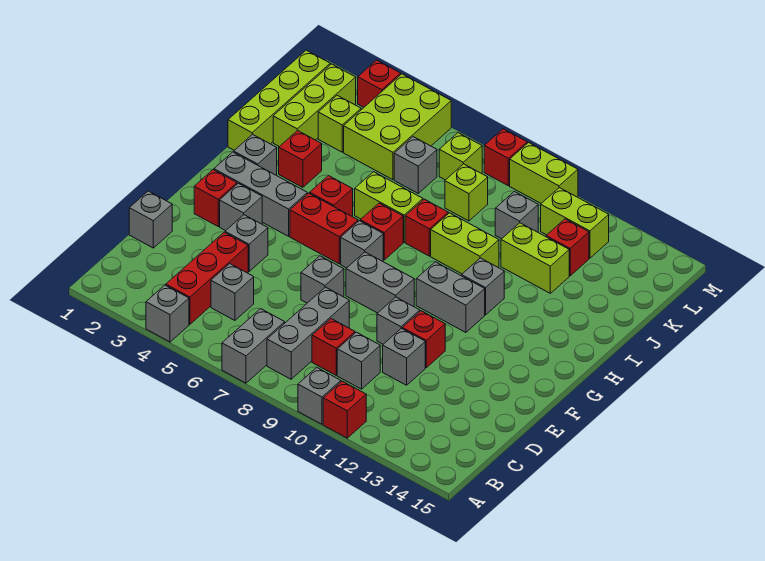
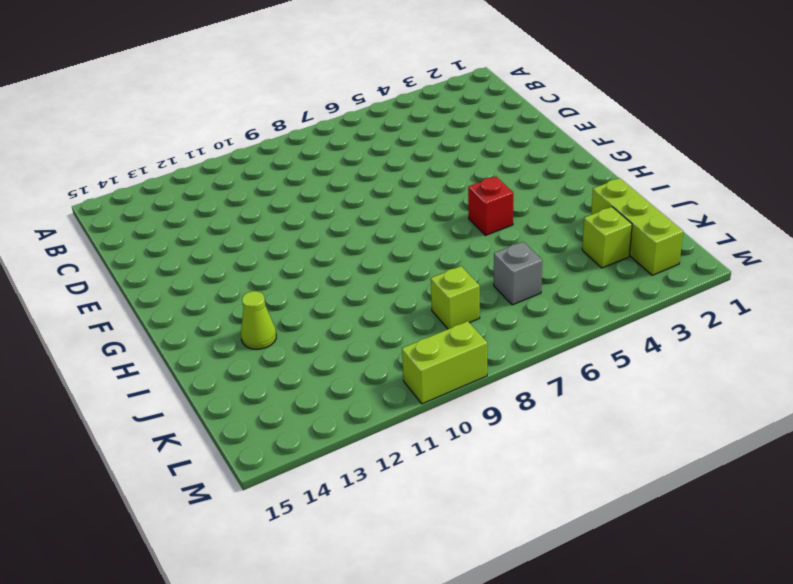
lime 1x1 cone [241,291,276,349] -> none
none -> grey 1x1 brick [146,285,189,342]
none -> grey 1x2 brick [222,309,285,383]
none -> grey 1x1 brick [298,368,341,424]
none -> red 1x1 brick [323,381,366,438]

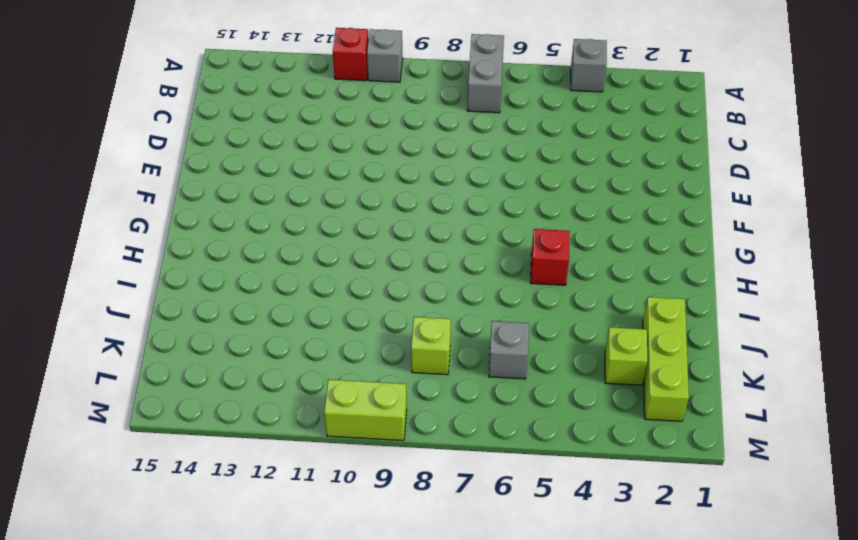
none -> red 1x3 brick [166,232,248,324]
none -> grey 1x3 brick [267,287,349,379]
none -> grey 1x1 brick [211,264,254,320]
none -> red 1x1 brick [312,319,355,375]

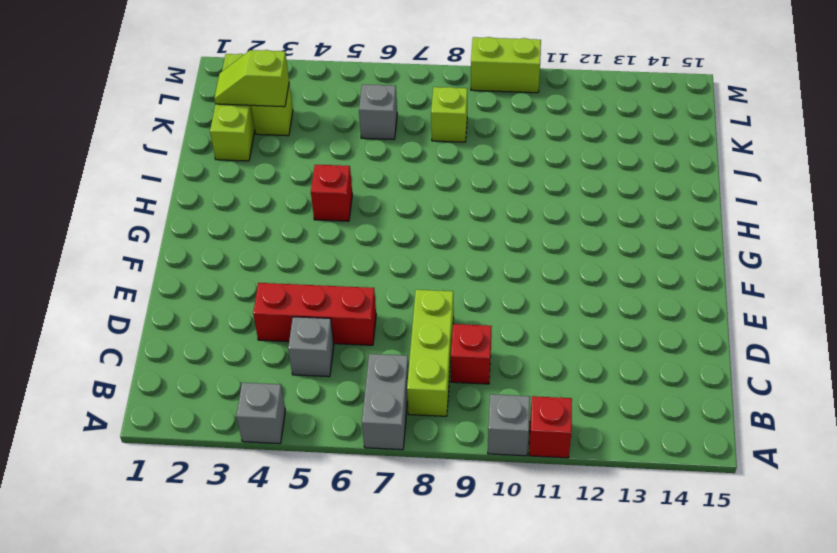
lime 1x3 brick [407,290,454,416] -> grey 1x3 brick [267,287,349,379]
red 1x3 brick [253,283,376,345] -> red 1x3 brick turned to [166,232,248,324]
lime 1x2 slope [214,50,289,107] -> none
none -> grey 1x1 brick [337,332,380,389]
none -> grey 1x1 brick [129,191,172,248]
none -> grey 1x1 brick [383,328,425,385]
none -> grey 1x1 brick [225,215,268,271]

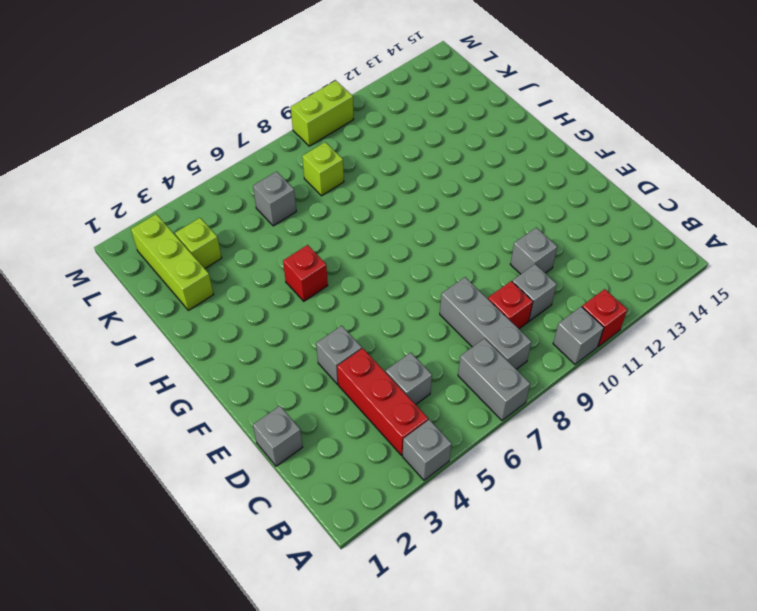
none -> grey 1x1 brick [301,256,344,303]
none -> grey 1x1 brick [377,297,420,344]
none -> red 1x1 brick [402,311,445,368]
none -> red 1x1 brick [194,170,237,226]

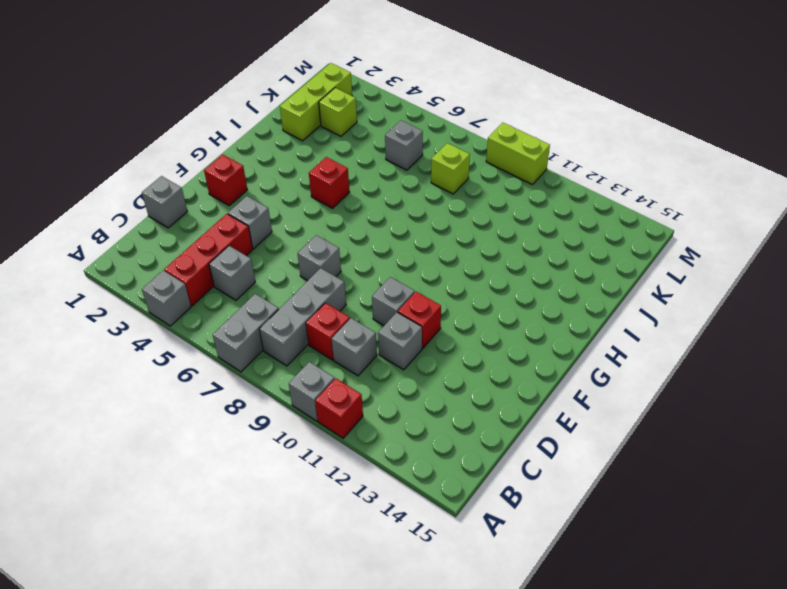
none -> grey 1x1 brick [220,183,262,231]
none -> grey 1x2 brick [346,252,414,313]
none -> grey 1x3 brick [214,152,307,236]
none -> red 1x2 brick [290,193,358,264]

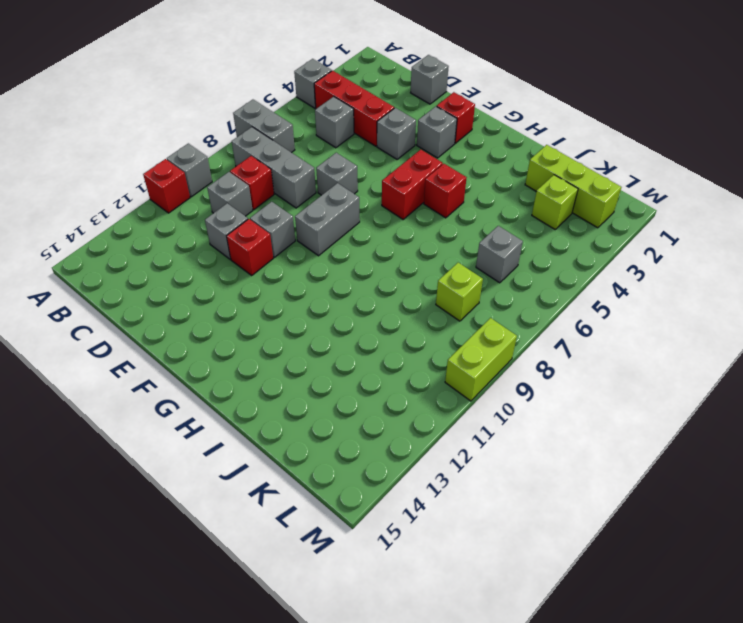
none -> grey 1x3 brick [214,152,307,236]
none -> grey 1x1 brick [341,221,383,268]
none -> grey 1x2 brick [416,262,485,333]
none -> grey 1x1 brick [234,134,277,175]

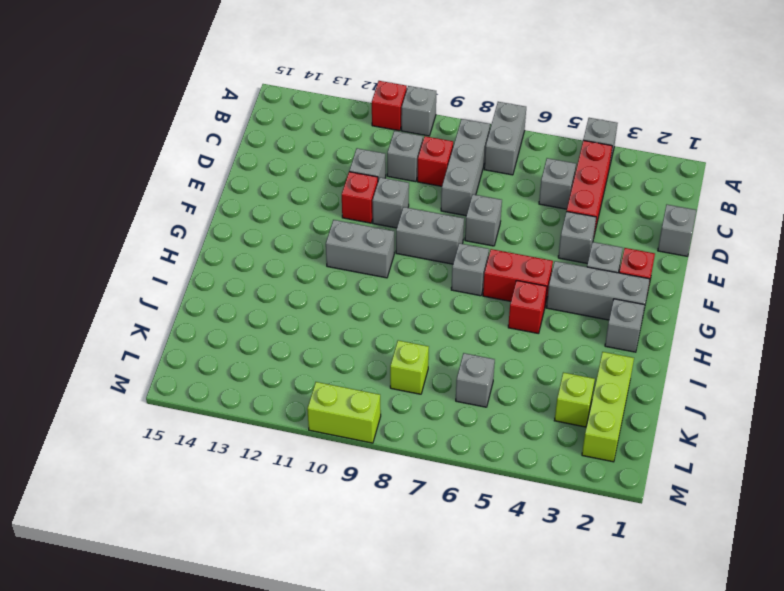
none -> red 1x1 brick [360,203,403,260]
none -> grey 1x1 brick [462,258,504,315]
none -> lime 1x4 brick [228,50,330,150]
none -> red 1x1 brick [279,130,322,187]

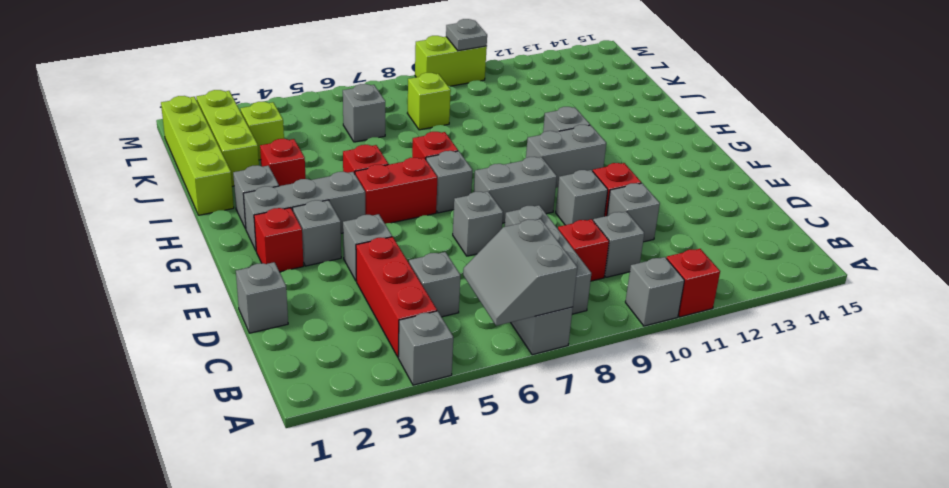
grey 2x2 slope [463,219,577,326] -> none
grey 1x1 plate [446,19,487,51] -> none
none -> lime 1x2 brick [355,172,423,242]
none -> red 1x1 brick [405,199,448,256]
none -> lime 1x2 brick [431,213,499,274]
none -> lime 1x2 brick [501,223,569,293]

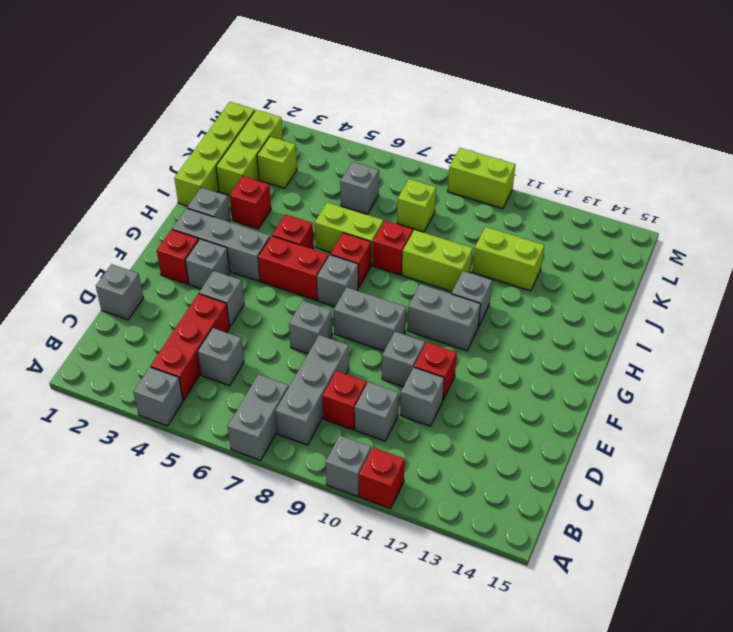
none -> lime 2x3 brick [344,74,451,180]
none -> grey 1x1 brick [495,191,538,239]
none -> red 1x1 brick [546,219,589,276]
none -> lime 1x1 brick [439,133,482,180]

